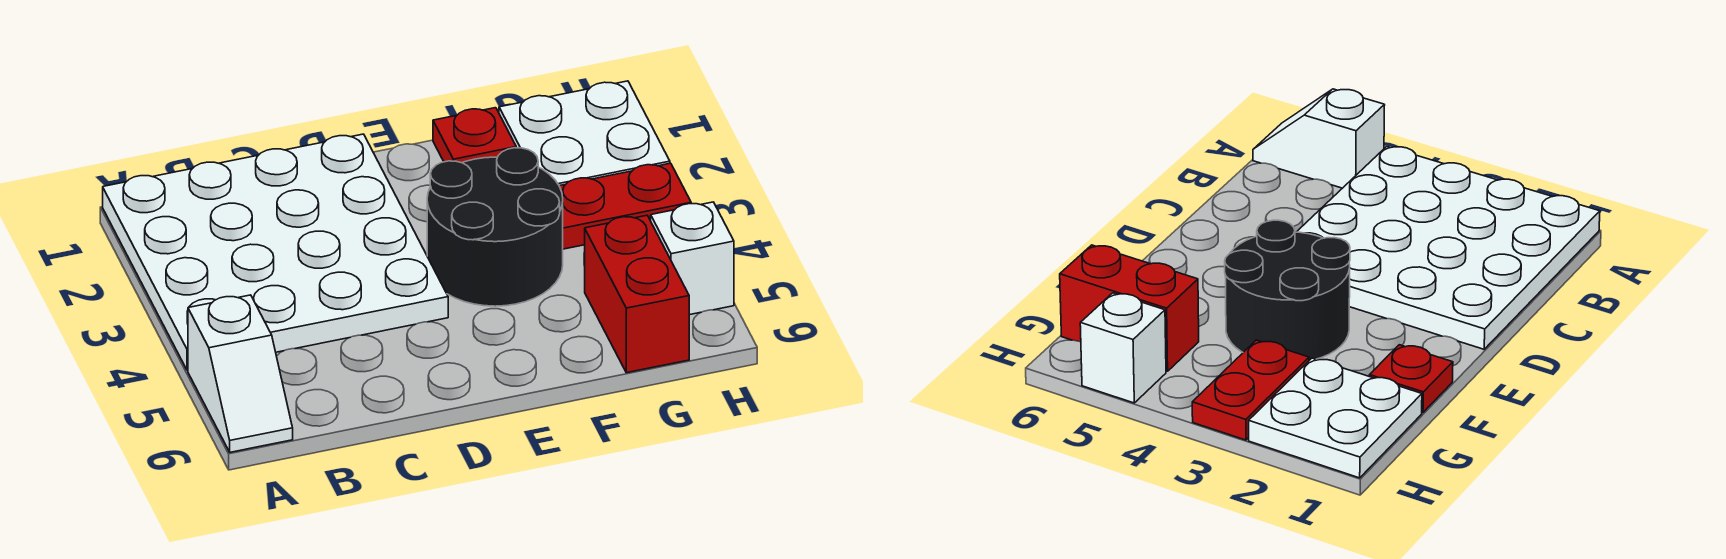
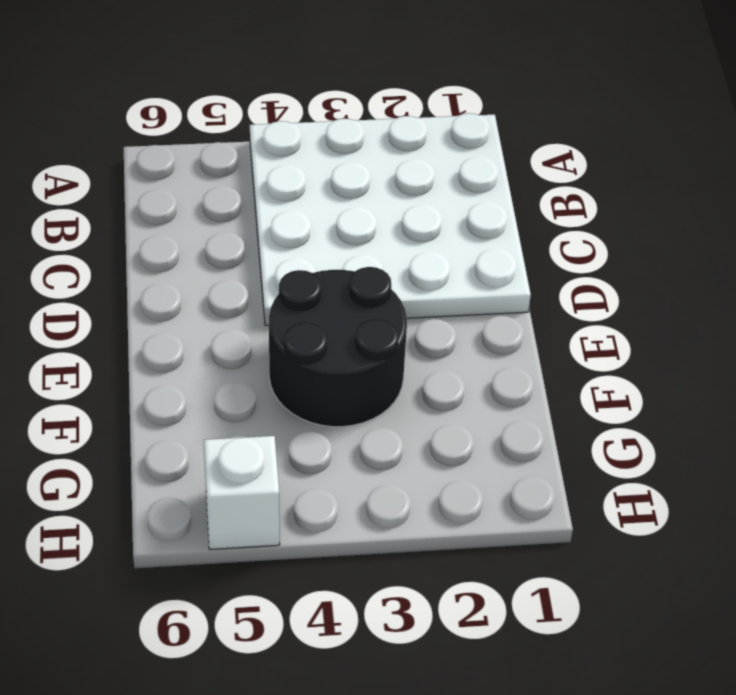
none -> white 1x2 slope [188,295,293,452]
none -> red 1x1 plate [433,108,516,163]

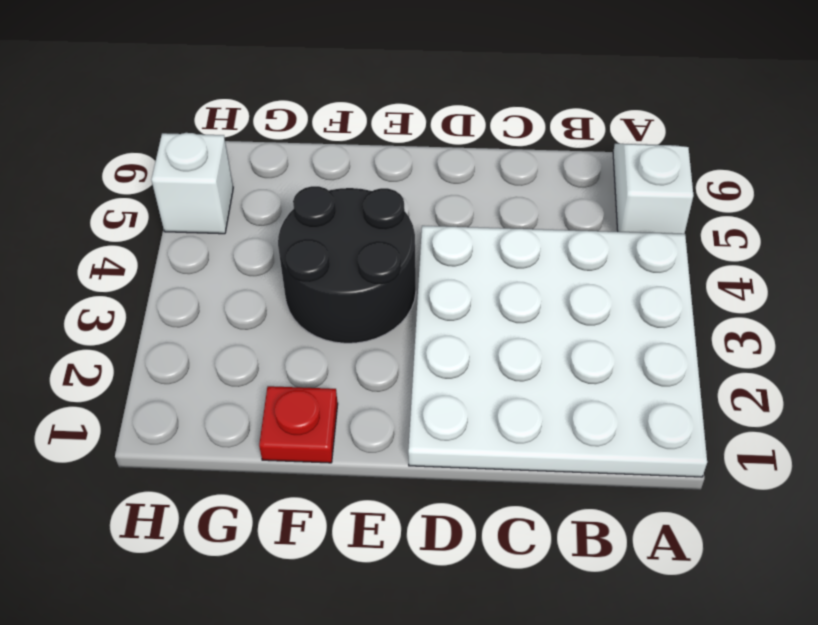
none -> white 2x2 plate [499,81,670,186]
none -> red 1x2 plate [560,163,691,249]

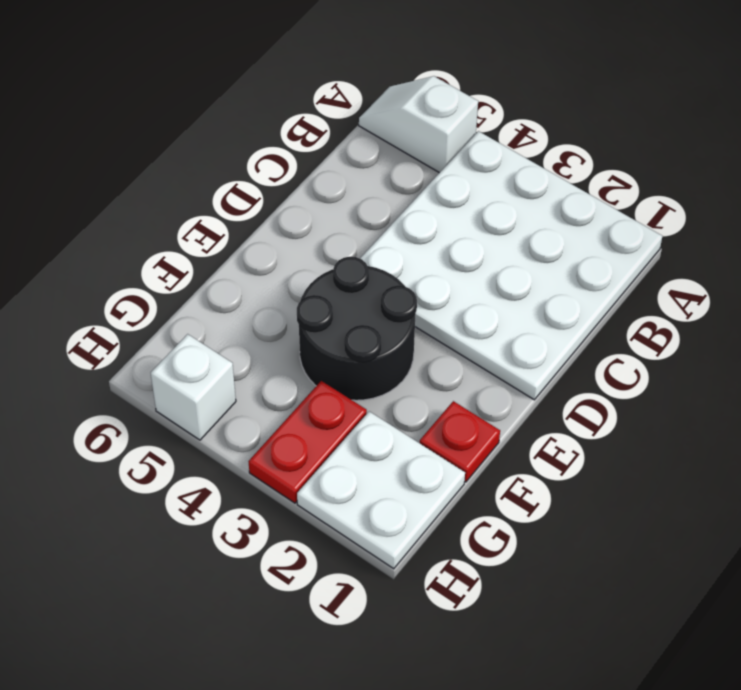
none -> red 1x2 brick [585,215,689,373]

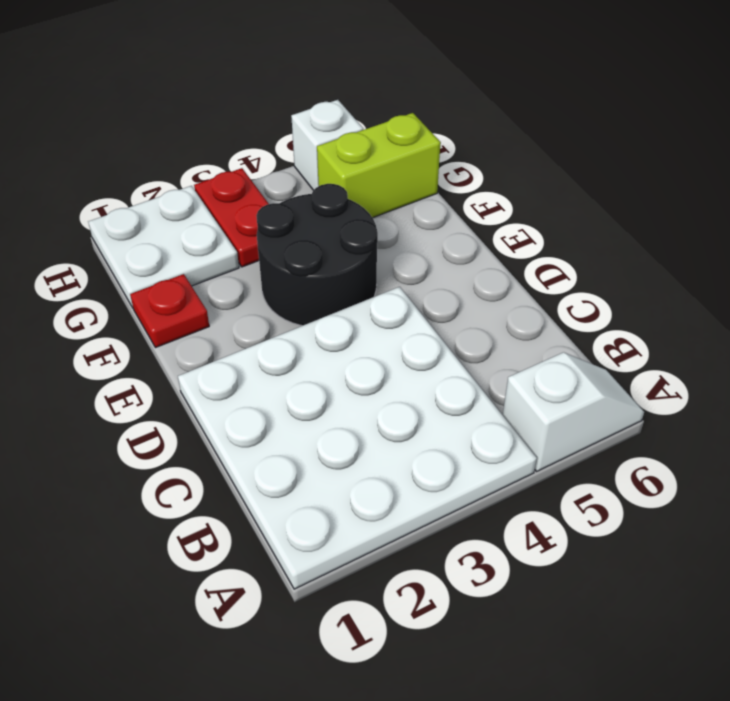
lime 1x2 brick [317,113,440,218] -> red 1x2 brick [585,215,689,373]

